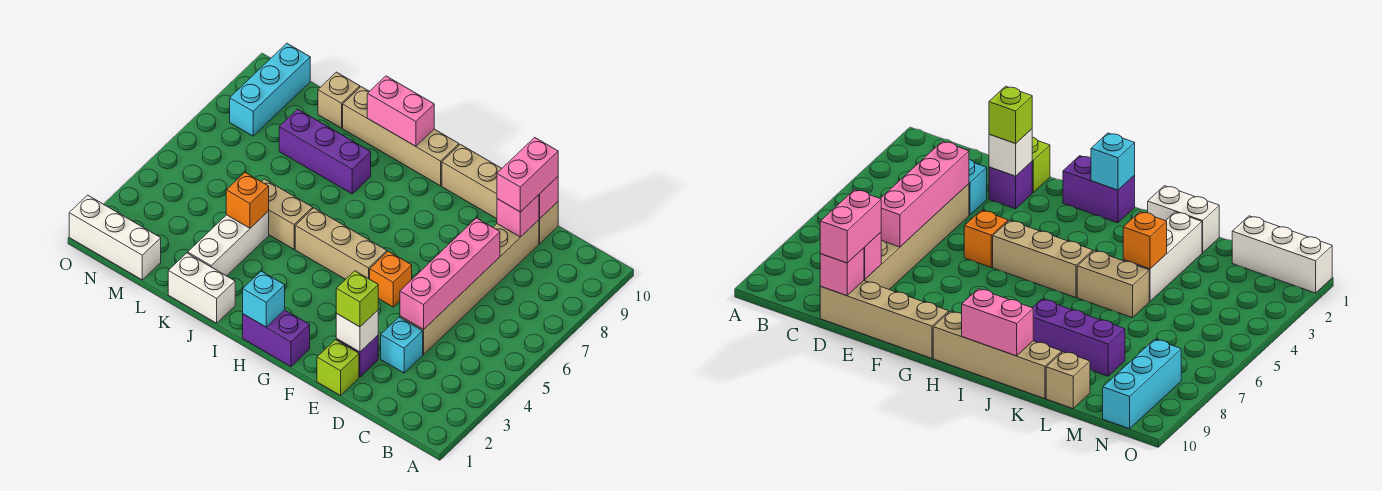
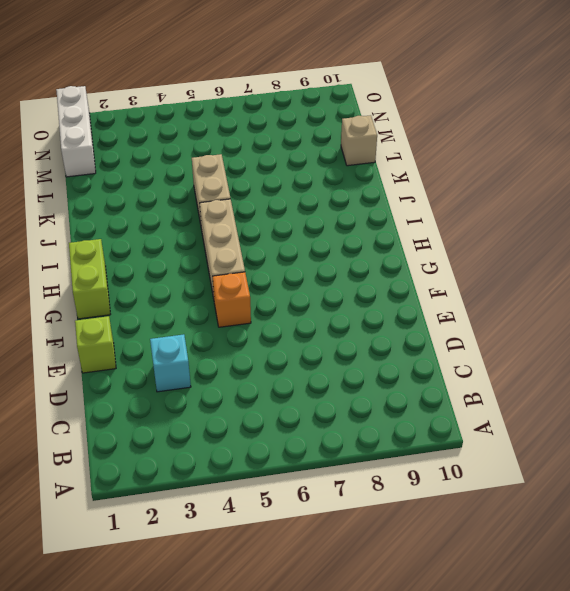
lime 1x2 brick [69,239,111,319] -> purple 1x2 brick [243,310,310,367]
none -> tan 1x6 brick [400,220,539,355]
none -> tan 1x4 brick [442,144,558,244]
none -> purple 1x1 brick [336,335,378,377]

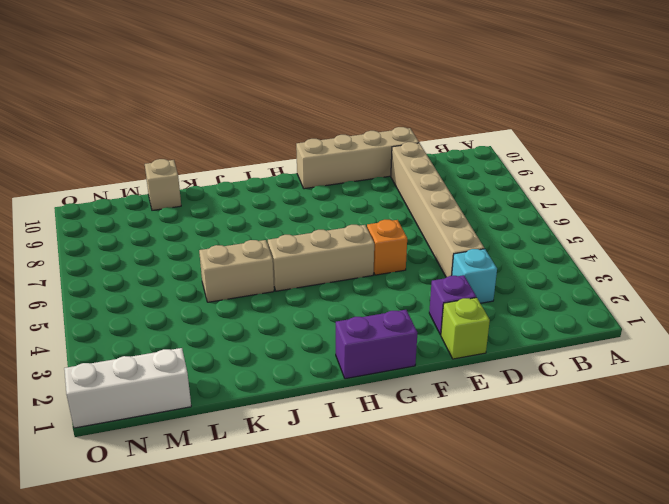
none -> tan 1x4 brick [343,87,459,186]
none -> white 1x2 brick [168,253,235,323]
none -> purple 1x3 brick [279,109,371,194]

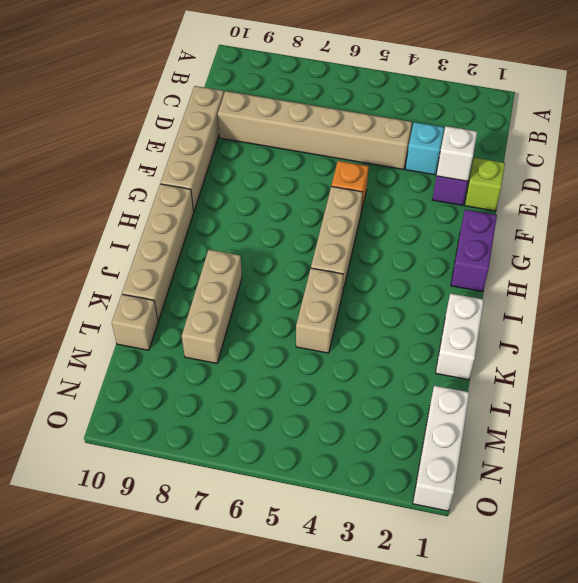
tan 1x3 brick [182,250,242,363] -> purple 1x3 brick [279,109,371,194]
none -> white 1x3 brick [188,211,269,276]
none -> cyan 1x3 brick [230,43,310,136]
none -> pink 1x4 brick [400,218,500,330]

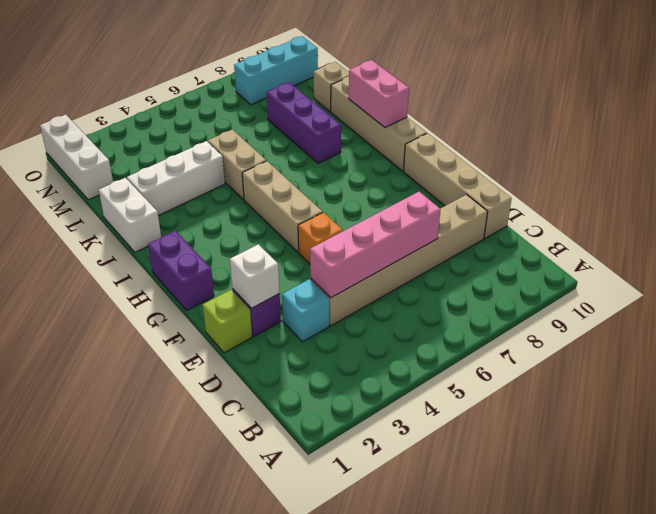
none -> pink 1x1 brick [497,195,539,237]
none -> pink 1x1 brick [539,177,558,219]
none -> cyan 1x1 brick [243,271,285,327]

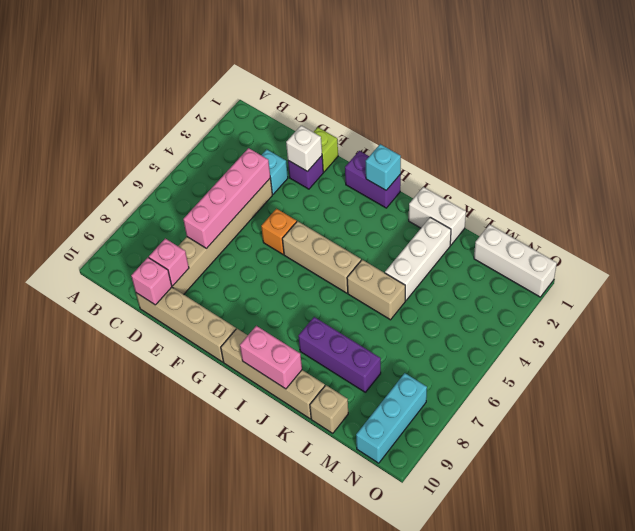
none -> orange 1x1 brick [226,173,269,228]
none -> pink 1x2 brick [497,137,558,212]
none -> lime 1x1 brick [336,271,378,327]

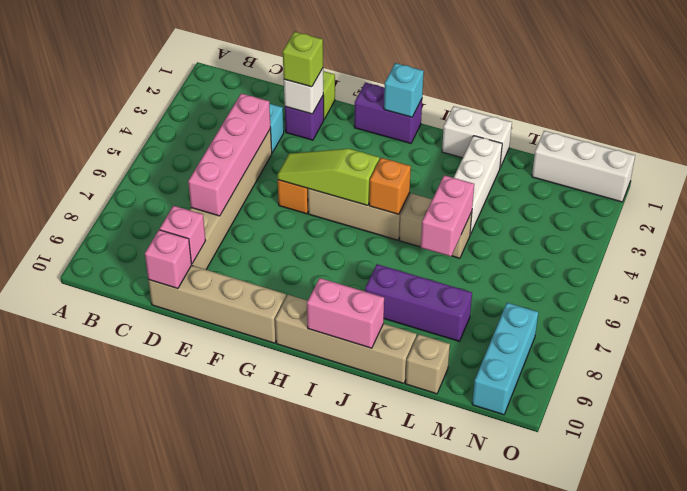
lime 1x3 slope [277,149,379,205] -> none
orange 1x1 brick [369,158,411,214] -> orange 1x1 brick moved to [226,173,269,228]
pink 1x2 brick [421,175,474,256] -> pink 1x2 brick moved to [497,137,558,212]

